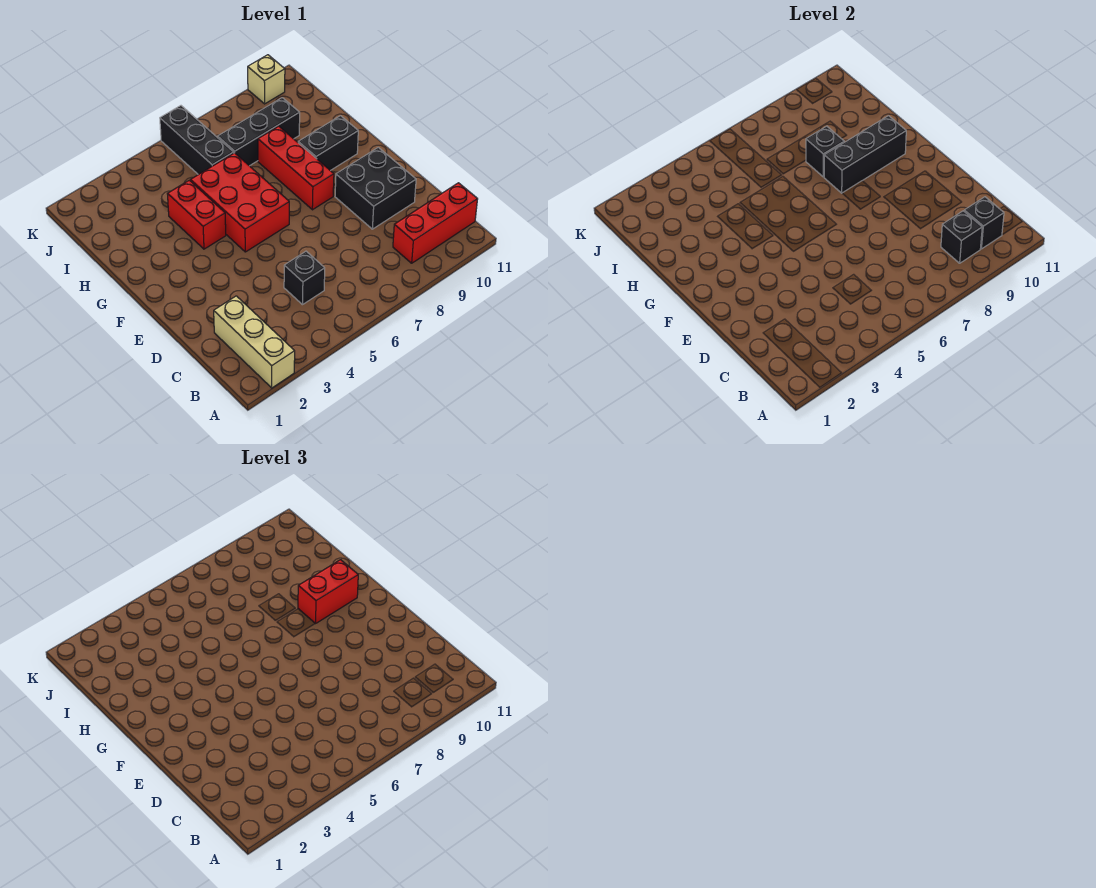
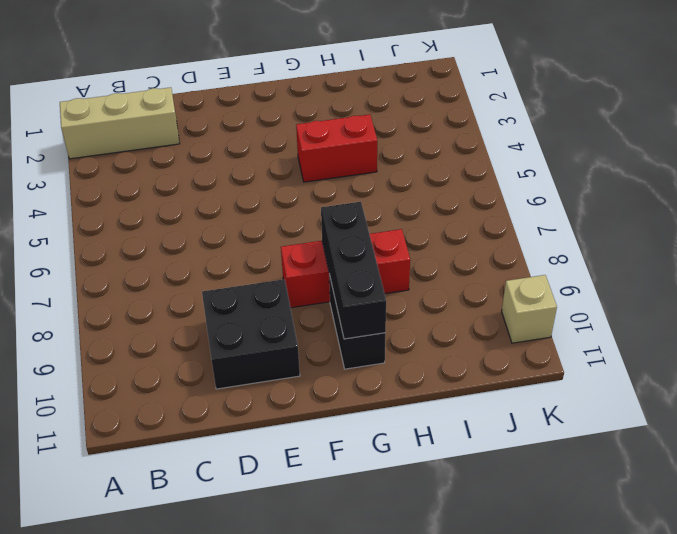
none -> red 1x3 brick [393,183,478,263]
none -> black 1x1 brick [284,251,325,305]
none -> red 2x3 brick [190,153,289,252]

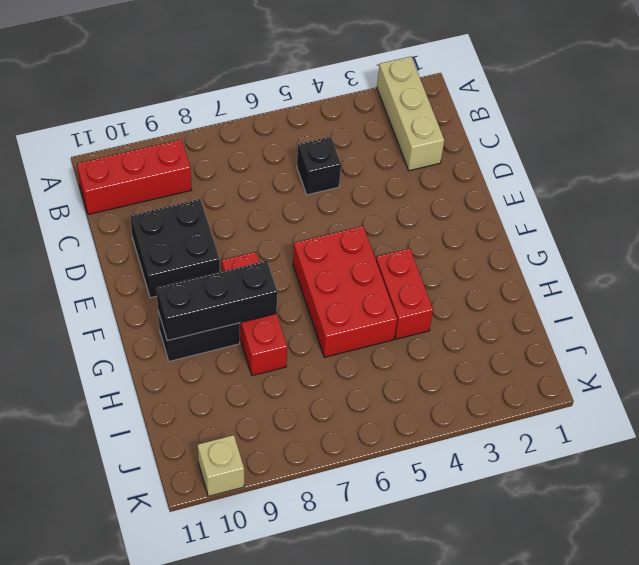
none -> black 1x3 brick [160,106,234,175]
none -> black 1x3 brick [218,98,300,166]
none -> black 1x1 brick [941,211,982,263]

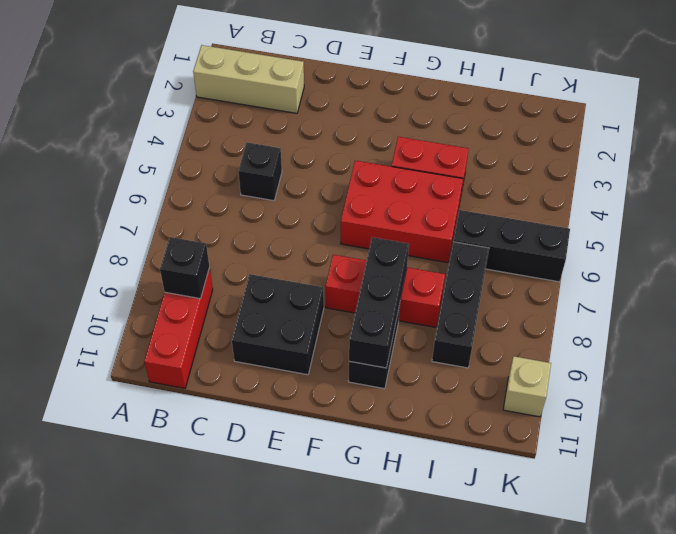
none -> black 1x1 brick [964,197,1004,249]
none -> black 1x1 brick [806,126,844,177]
none -> red 1x2 brick [298,560,358,624]

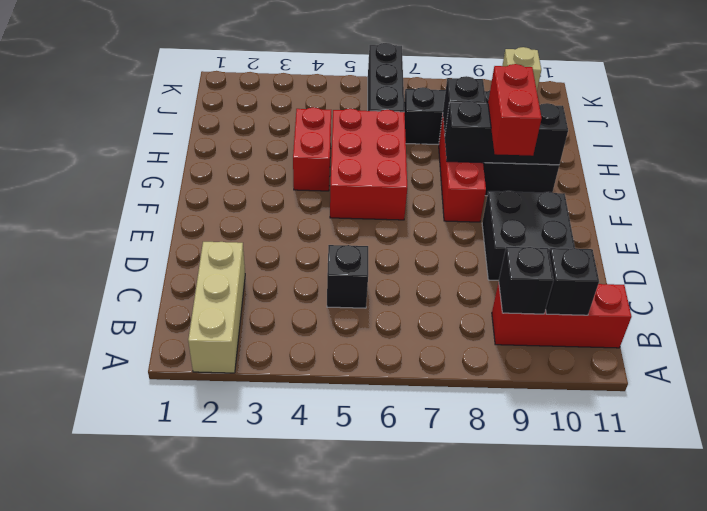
red 1x2 brick [488,64,542,156] -> red 1x2 brick turned to [298,560,358,624]

